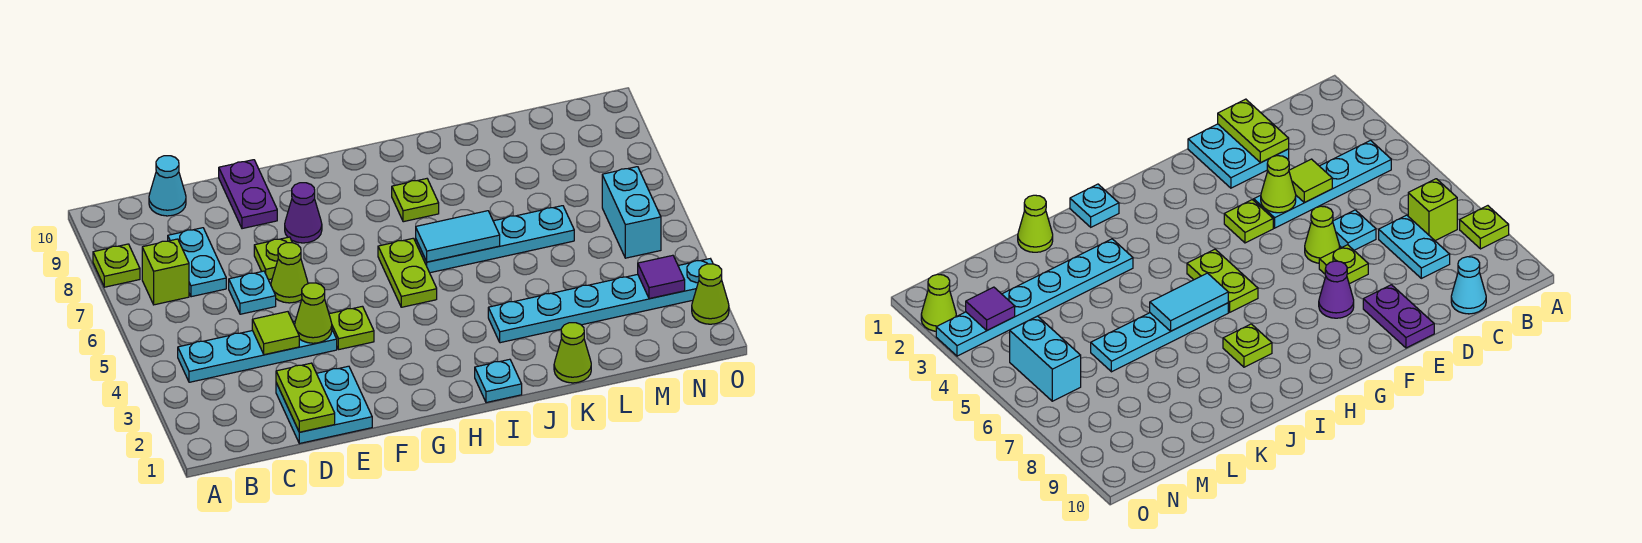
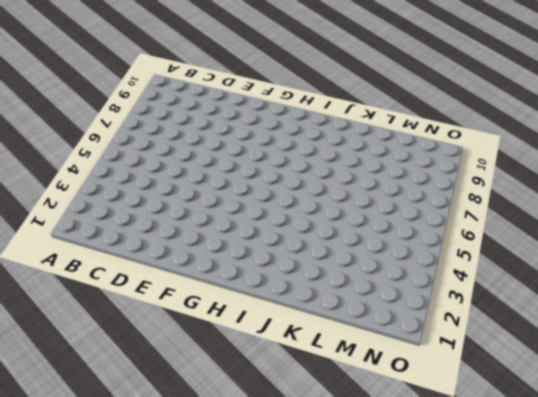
none -> lime 1x1 plate [93,244,140,287]
none -> cyan 1x4 plate [178,321,337,382]
none -> lime 1x1 brick [142,239,189,305]

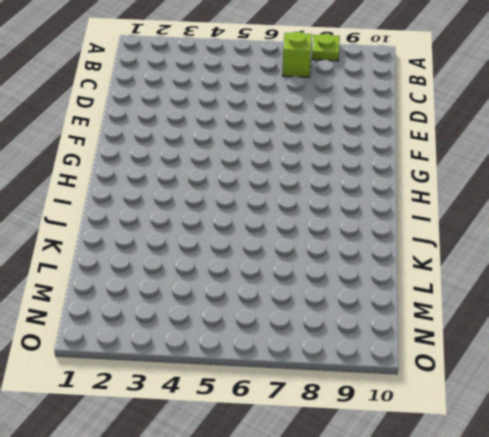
none -> cyan 1x4 plate [178,321,337,382]
none -> cyan 1x2 plate [168,228,226,297]
none -> cyan 1x1 cone [149,156,186,216]

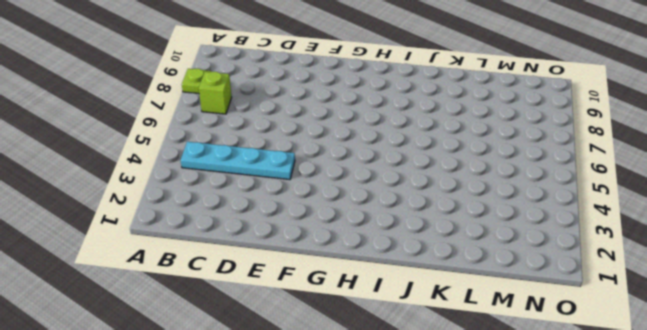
none -> cyan 1x2 plate [168,228,226,297]
none -> cyan 1x1 cone [149,156,186,216]
none -> cyan 2x2 plate [276,366,372,444]

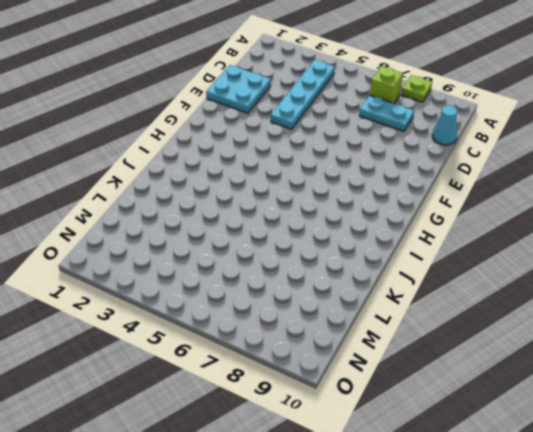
none -> cyan 1x1 plate [229,271,276,314]
none -> lime 1x1 cone [271,243,308,303]
none -> lime 1x1 plate [254,237,292,280]

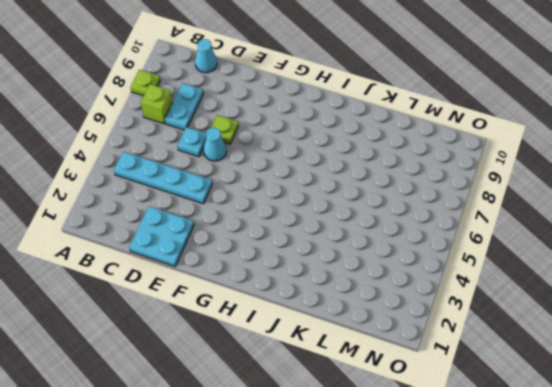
cyan 1x1 cone [204,128,226,161] -> lime 1x1 cone [271,243,308,303]
none -> purple 1x2 plate [219,160,277,229]
none -> lime 1x1 plate [329,306,374,349]
none -> purple 1x1 cone [285,183,322,243]

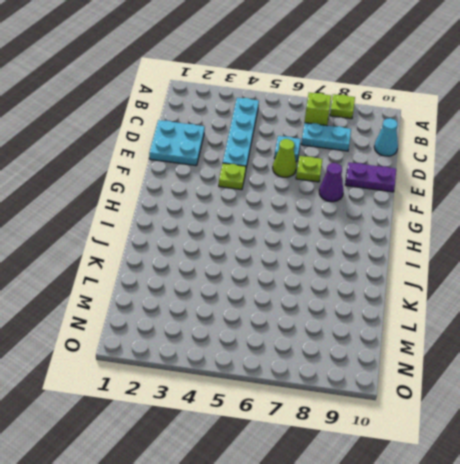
none -> lime 1x2 plate [378,238,437,307]
none -> cyan 1x1 plate [475,359,522,403]
none -> cyan 1x4 plate [416,206,574,273]

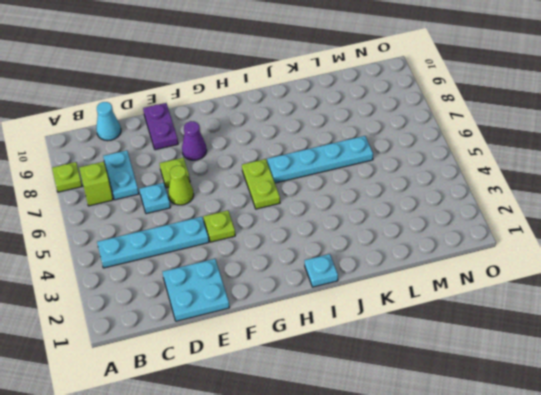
none -> lime 1x1 plate [392,179,439,222]
none -> cyan 1x6 plate [488,259,713,343]
none -> lime 1x1 cone [554,323,591,383]

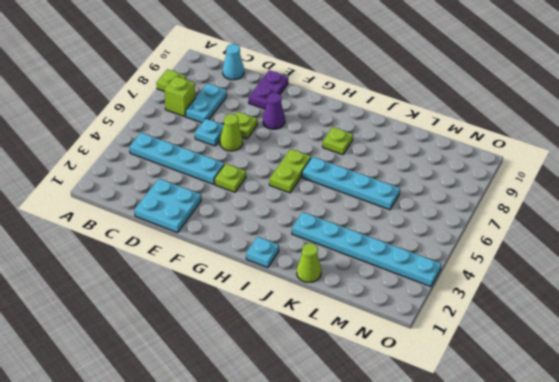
none -> cyan 1x2 brick [602,167,661,258]
none -> lime 1x1 cone [692,264,729,324]
none -> lime 1x2 plate [276,363,335,432]

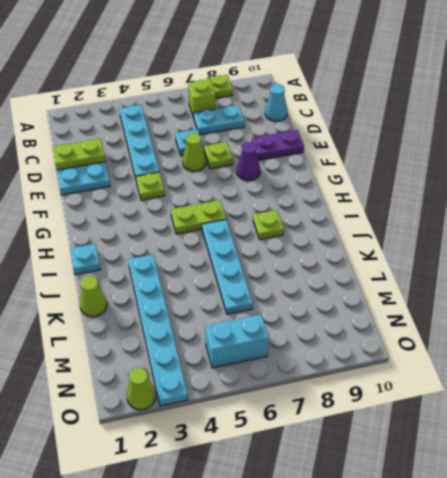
none -> lime 1x1 tile [252,312,299,355]
none -> lime 1x1 cone [295,283,332,343]
none -> cyan 1x2 tile [416,211,500,262]

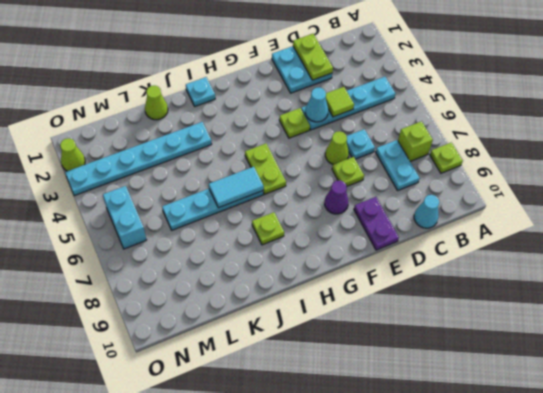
cyan 1x1 cone [305,87,328,122] -> lime 1x1 cone [295,283,332,343]
none -> purple 1x1 tile [638,255,685,299]

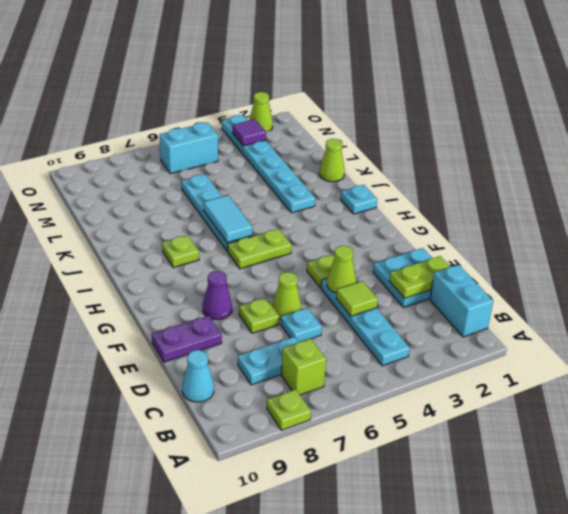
cyan 1x2 brick [430,265,493,337] -> none

